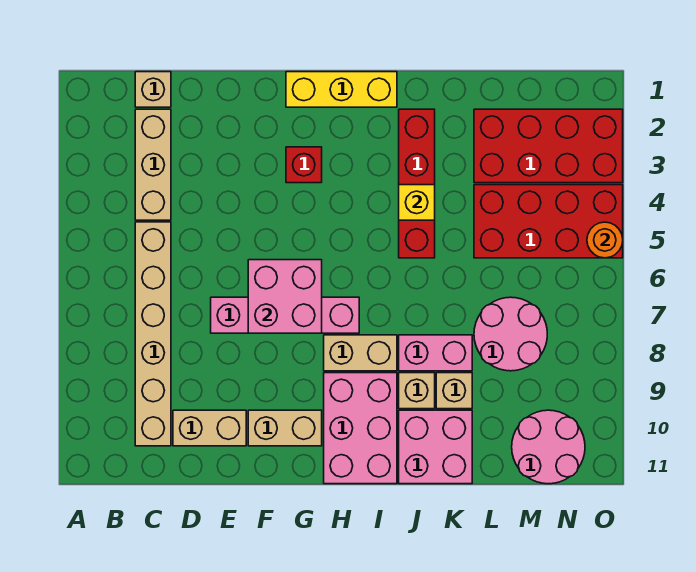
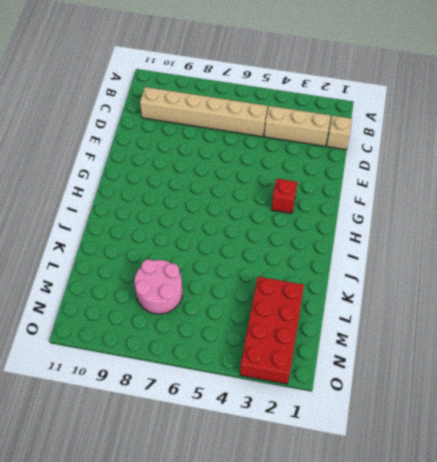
none -> tan 1x2 brick [173,410,246,446]
none -> pink 1x4 brick [211,297,359,333]
none -> tan 1x2 brick [248,410,322,446]

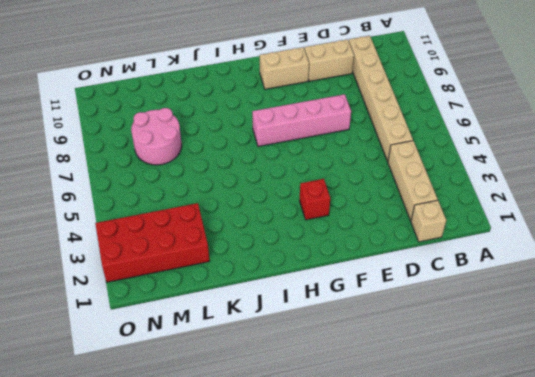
none -> yellow 1x3 brick [286,72,397,107]
none -> tan 1x2 brick [324,335,397,371]
none -> pink 2x3 brick [324,373,397,484]

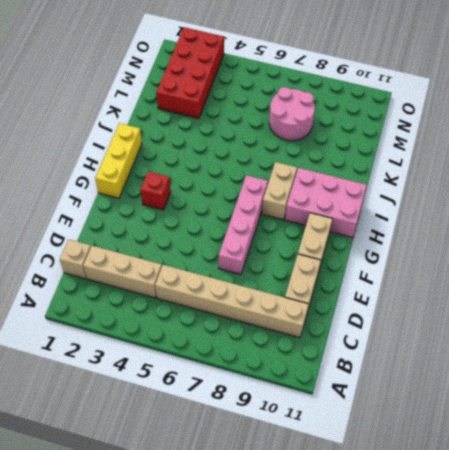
none -> red 1x4 brick [399,109,435,258]
none -> pink 1x2 brick [399,335,472,371]
none -> tan 1x1 brick [399,373,435,409]

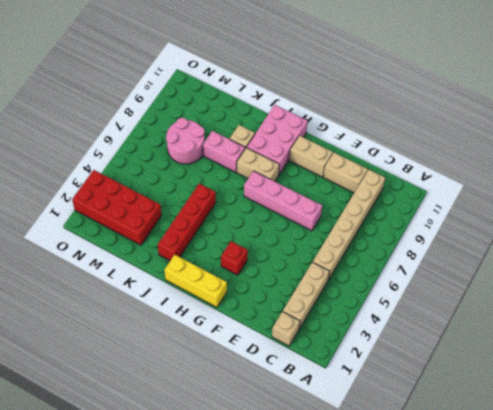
none -> pink 2x2 brick [399,410,472,484]
none -> tan 1x1 brick [436,373,472,409]
none -> red 2x4 brick [474,185,623,258]

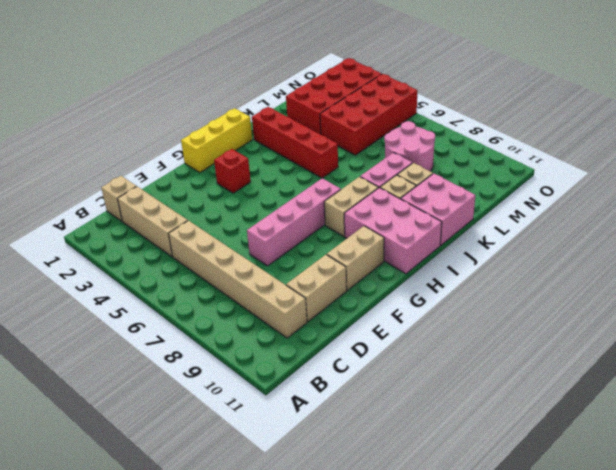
none -> pink 2x2 round brick [512,410,585,484]
none -> pink 2x2 brick [248,260,322,333]
none -> yellow 1x1 brick [399,185,435,220]

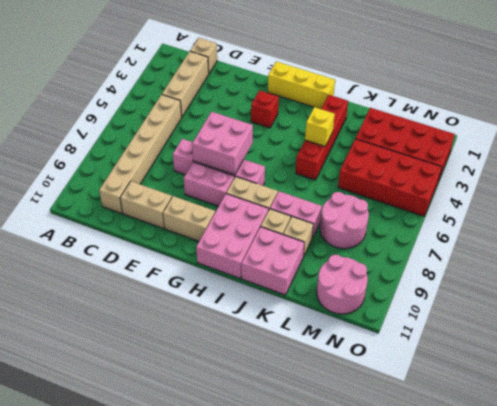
pink 1x2 brick [184,162,234,206] -> none
none -> orange 1x1 round brick [587,222,623,258]

